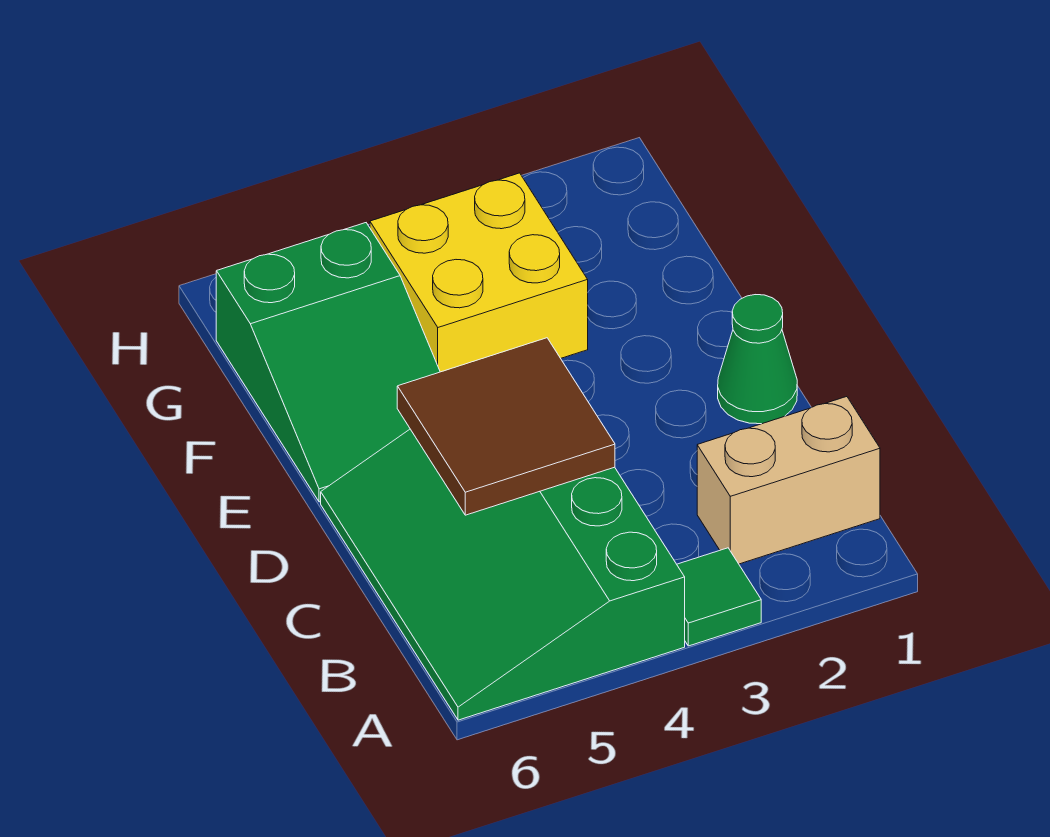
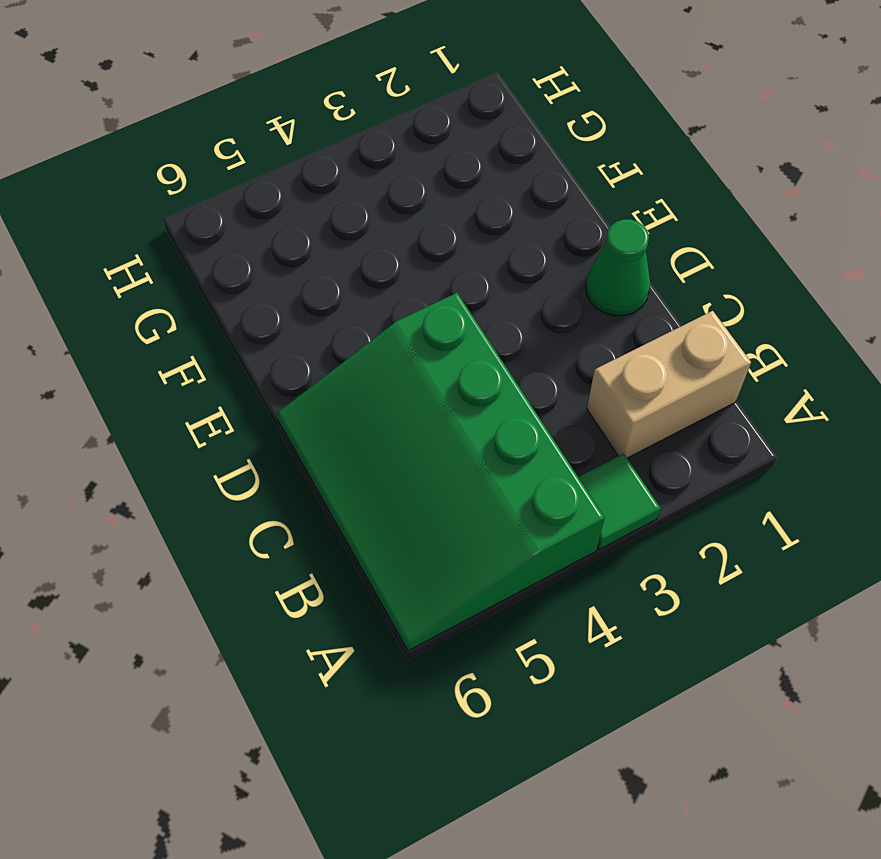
none -> green 2x3 slope [216,223,440,502]
none -> yellow 2x2 brick [370,173,588,372]

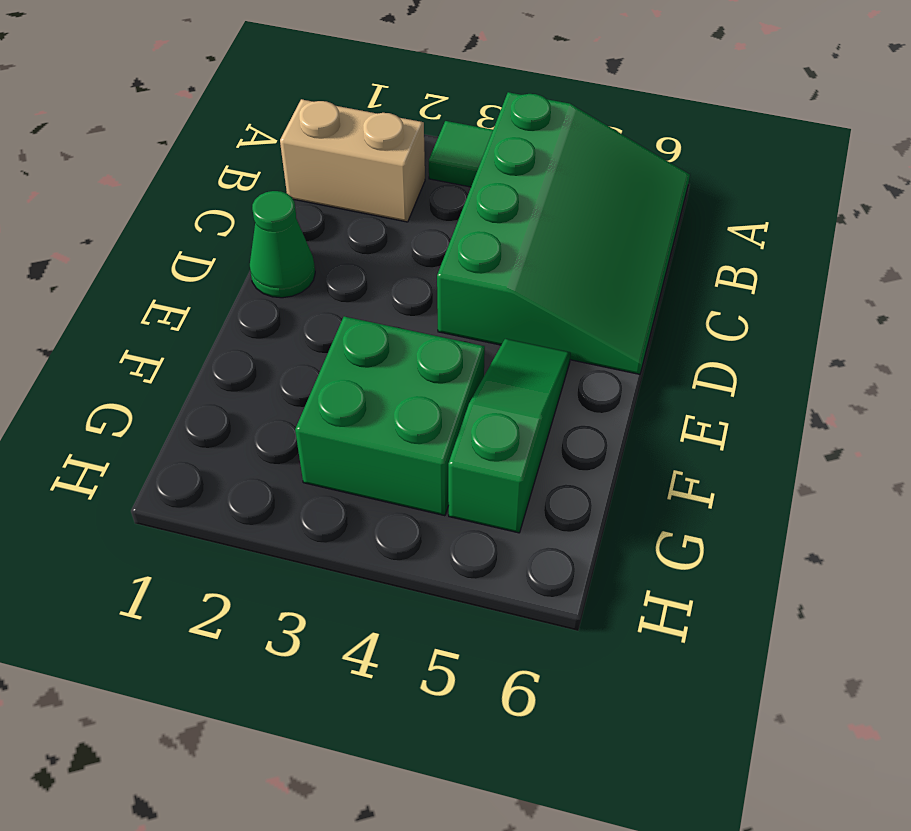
green 1x3 slope [448,339,571,533] -> green 2x3 slope [216,223,440,502]
green 2x2 brick [295,317,485,516] -> yellow 2x2 brick [370,173,588,372]
none -> brown 2x2 tile [397,338,615,515]

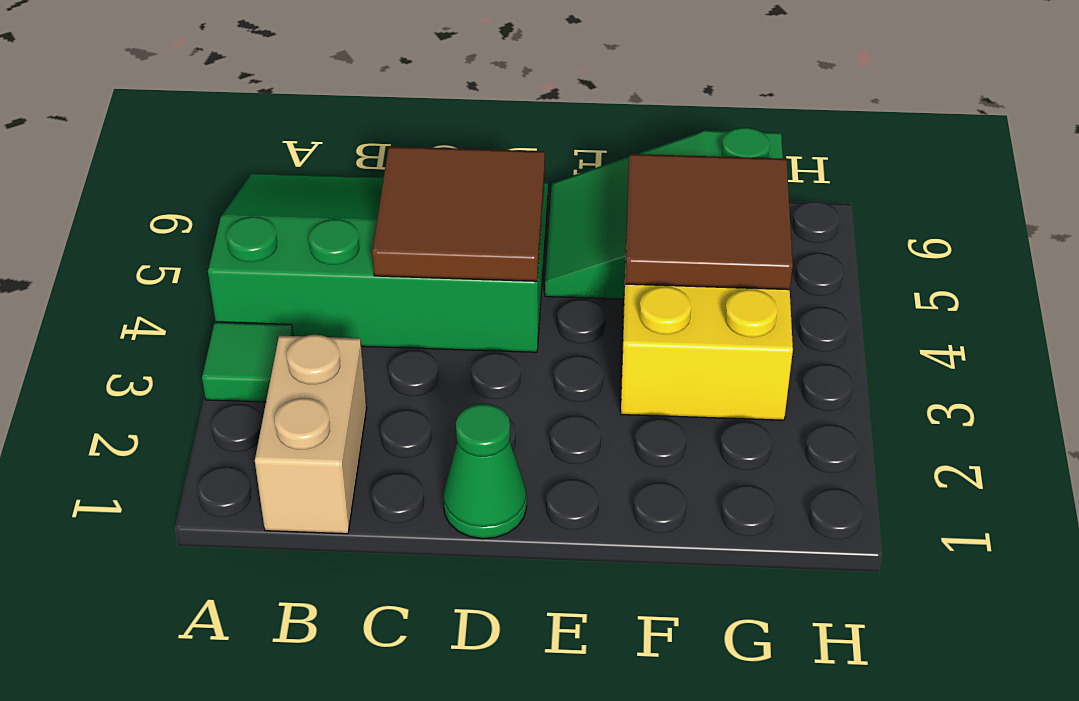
brown 2x2 tile [625,154,793,290] -> none

